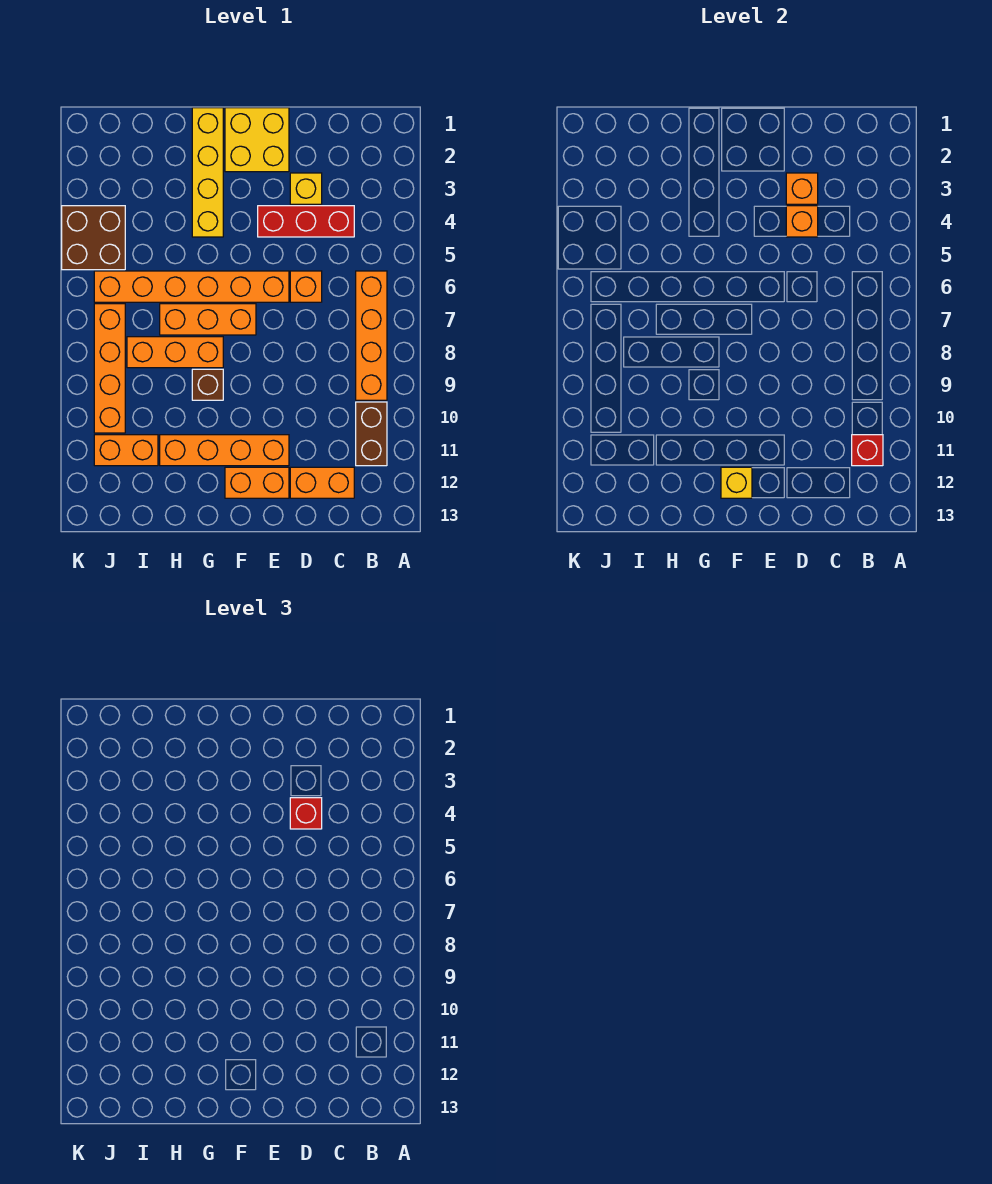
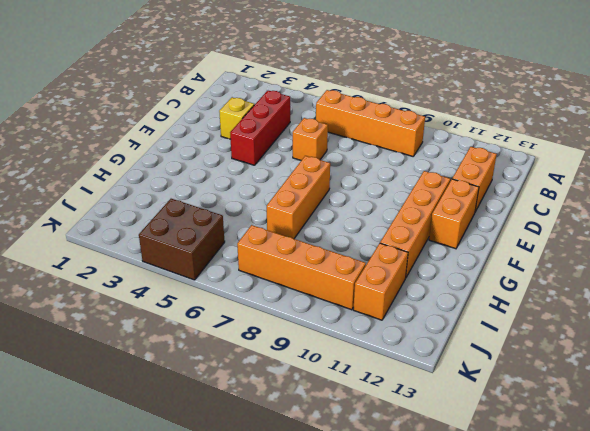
none -> brown 1x2 brick [356,402,387,466]
none -> yellow 2x2 brick [225,108,289,172]
none -> orange 1x6 brick [94,271,289,302]

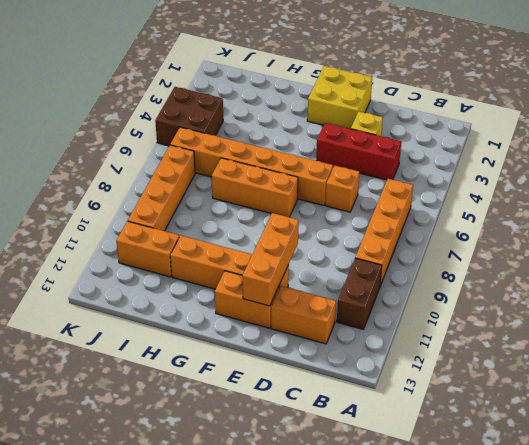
orange 1x3 brick [242,213,299,306] -> orange 1x3 brick turned to [127,337,223,368]
none -> yellow 1x4 brick [192,108,223,237]
none -> brown 1x1 brick [192,369,223,400]
none -> red 1x1 brick [852,435,883,466]

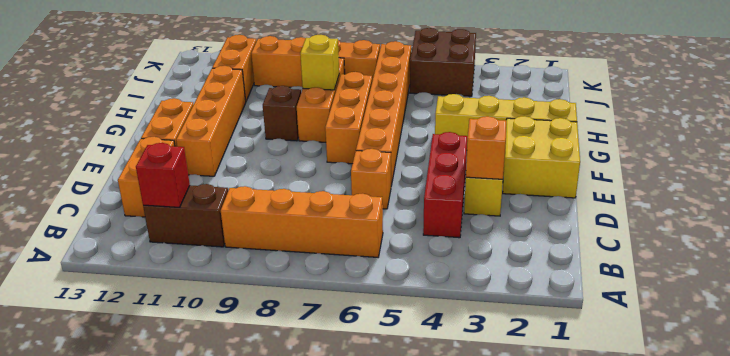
yellow 1x1 brick [300,35,339,90] -> yellow 1x1 brick moved to [721,467,752,498]
none -> orange 1x1 brick [786,206,818,237]
none -> red 1x1 brick [290,798,322,829]

